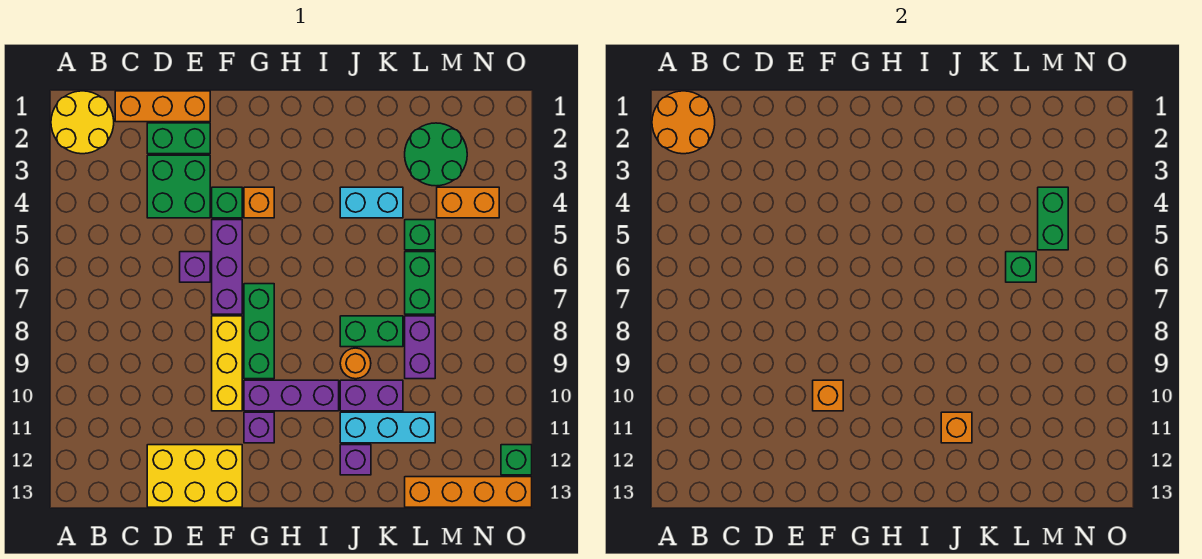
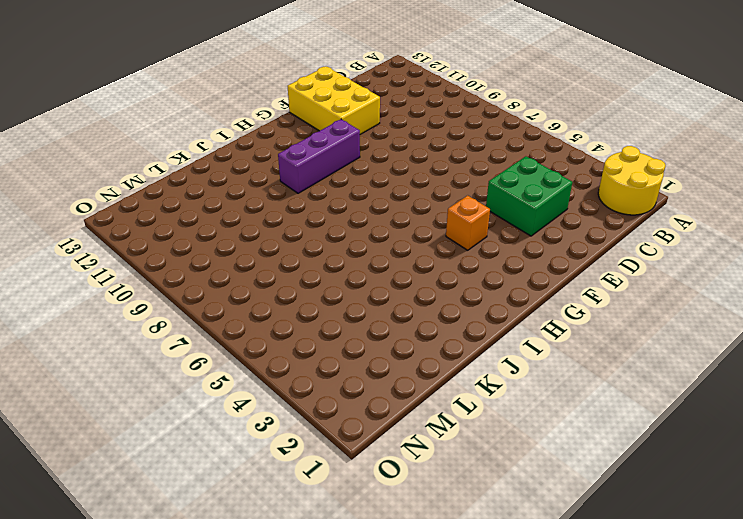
yellow 2x3 brick [288,67,380,134] -> yellow 2x3 brick turned to [147,445,242,507]
none -> orange 1x3 brick [115,91,210,122]
none -> green 1x2 brick [147,123,210,154]
none -> purple 1x1 brick [180,252,210,282]
none -> green 1x1 brick [212,187,242,218]

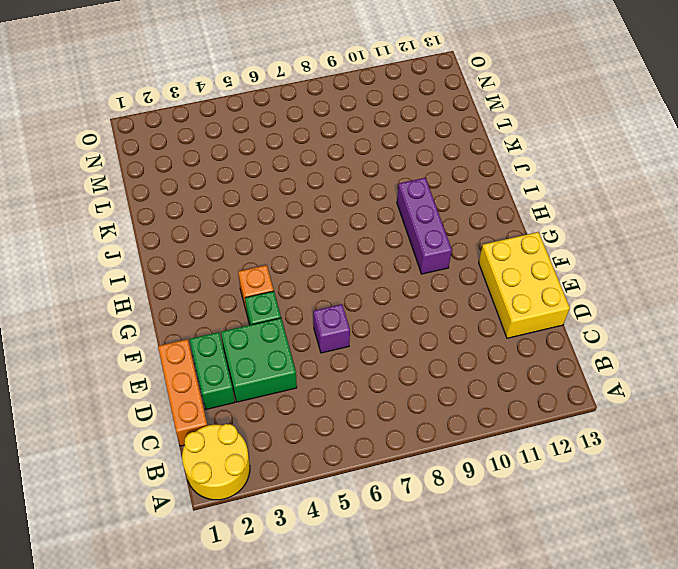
none -> purple 1x3 brick [212,220,242,314]
none -> yellow 1x3 brick [212,316,242,411]
none -> green 1x3 brick [244,284,274,379]
none -> purple 1x1 brick [244,412,274,443]

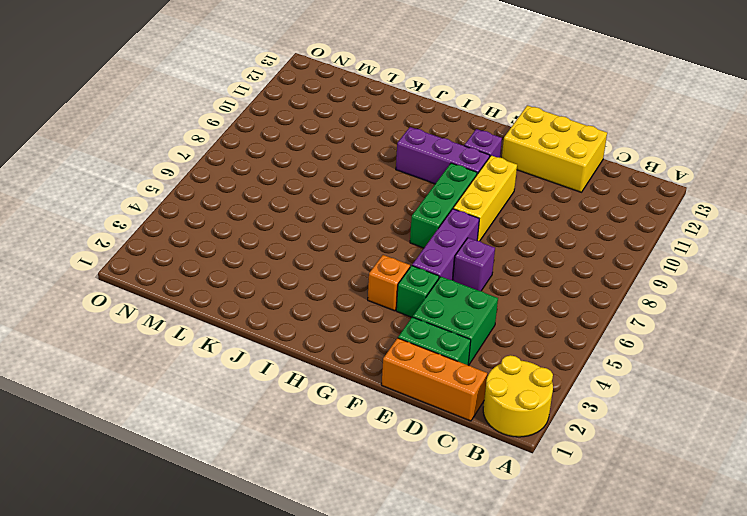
none -> cyan 1x2 brick [340,187,403,218]
none -> green 1x2 brick [340,316,403,347]
none -> orange 1x1 round brick [340,348,371,379]
none -> purple 1x2 brick [340,380,403,411]

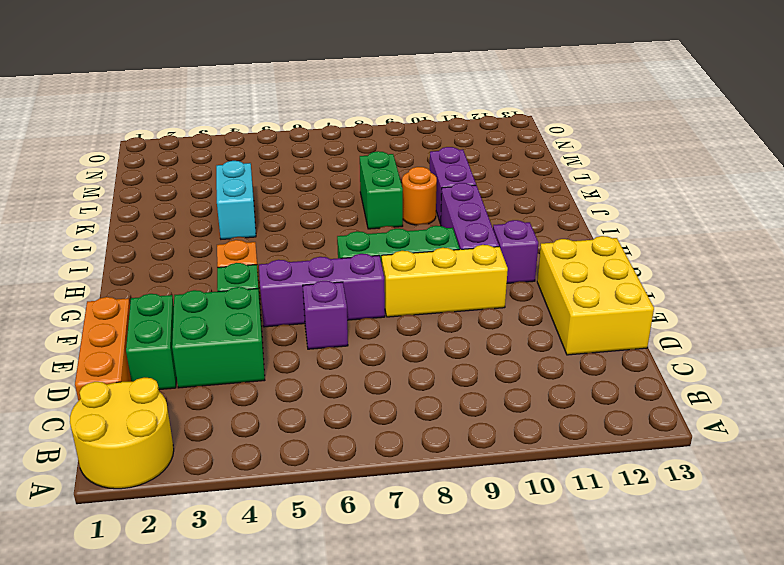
none -> cyan 1x3 brick [340,412,435,443]
none -> purple 1x1 brick [340,445,371,475]
none -> green 2x2 round brick [405,123,467,186]
none -> green 1x1 brick [405,220,435,250]

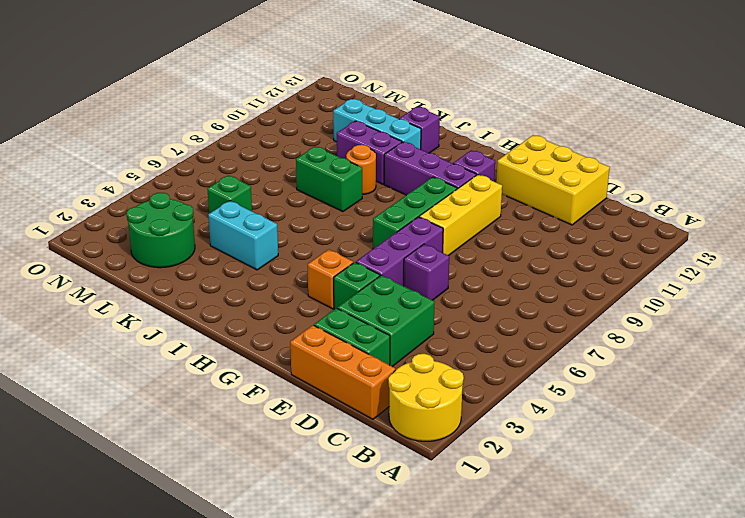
none -> green 1x2 brick [405,252,435,314]
none -> purple 1x2 brick [405,316,435,379]
none -> orange 1x4 brick [405,477,532,507]
none -> orange 1x2 brick [437,187,499,218]

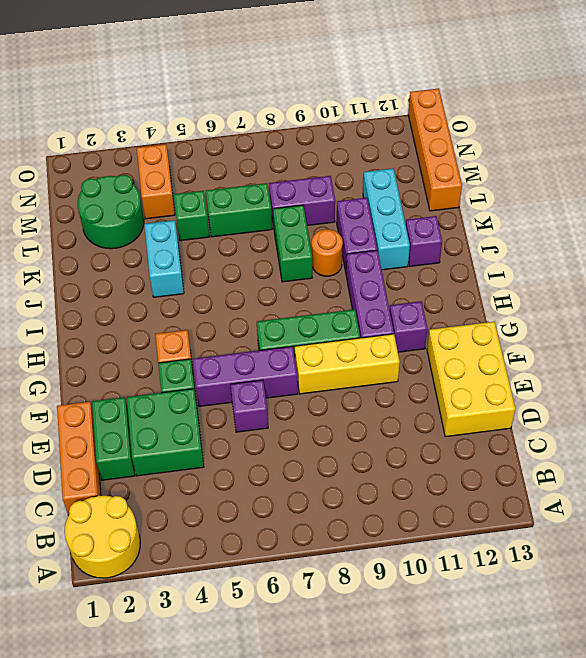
none -> green 1x1 brick [501,445,532,475]
none -> orange 2x2 round brick [652,91,715,154]
none -> orange 1x1 brick [813,380,843,411]
none -> orange 1x1 brick [941,412,972,443]

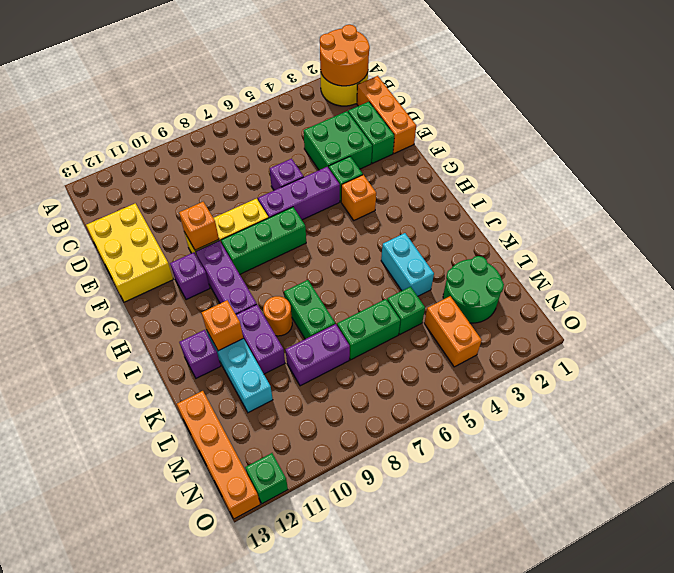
none -> green 1x1 brick [1006,252,1036,282]
none -> green 1x2 brick [1038,187,1068,250]

